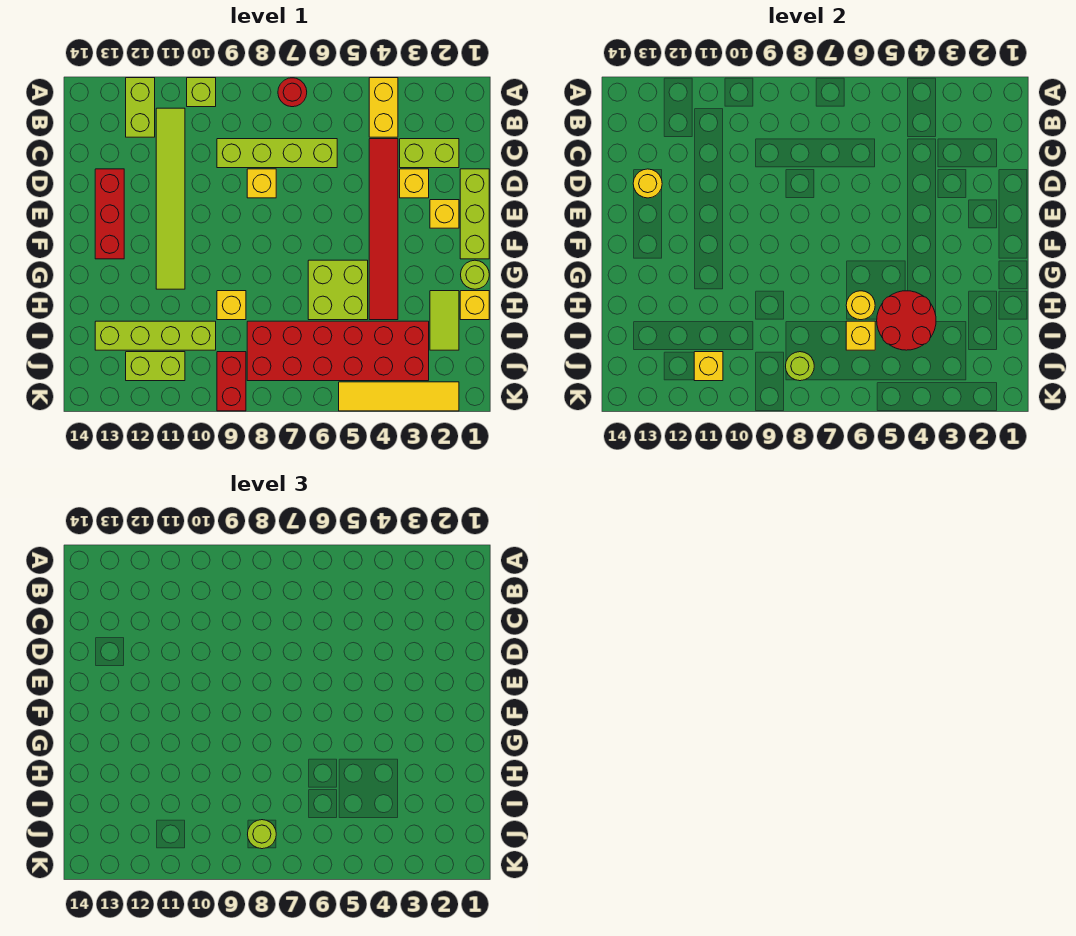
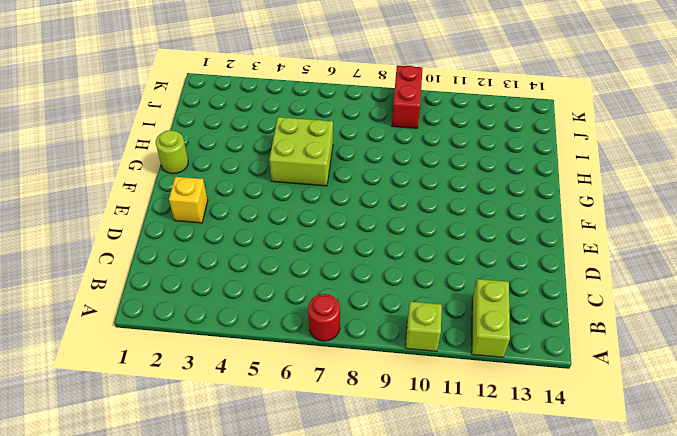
none -> yellow 1x2 brick [369,78,398,137]
none -> lime 1x6 tile [156,108,185,289]
none -> lime 1x2 brick [400,139,459,168]
none -> red 1x6 tile [369,139,398,320]

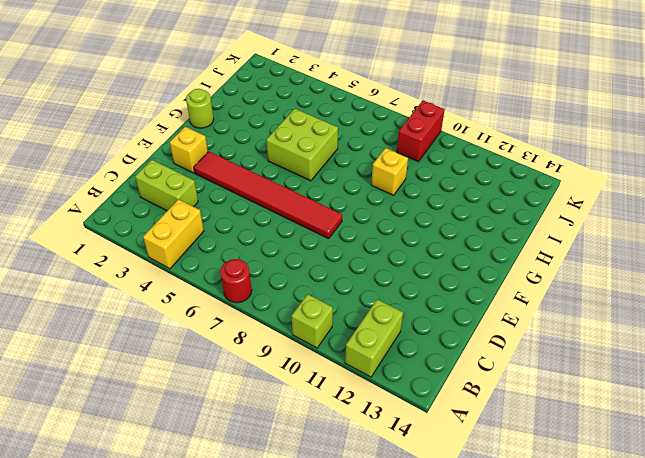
red 1x6 tile [194,151,343,239] -> red 1x6 tile turned to [369,139,398,320]
none -> lime 1x6 tile [156,108,185,289]
none -> lime 1x4 brick [217,139,337,168]
none -> lime 1x3 brick [460,169,489,259]
none -> yellow 1x1 brick [400,169,429,198]

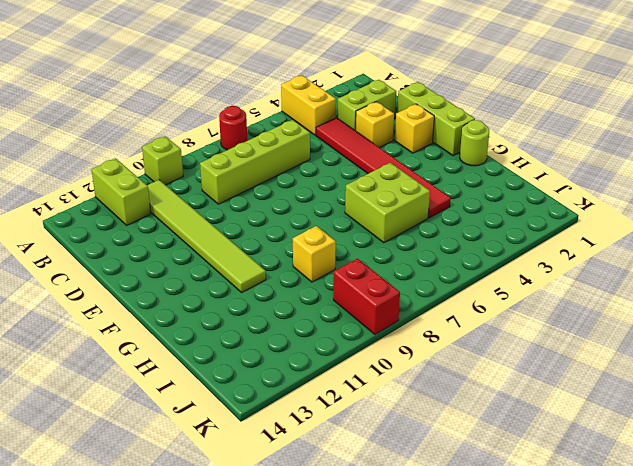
none -> yellow 1x1 brick [247,169,276,198]
none -> red 1x3 brick [95,169,124,259]
none -> yellow 1x1 brick [460,291,489,320]
none -> lime 1x2 tile [430,291,459,350]

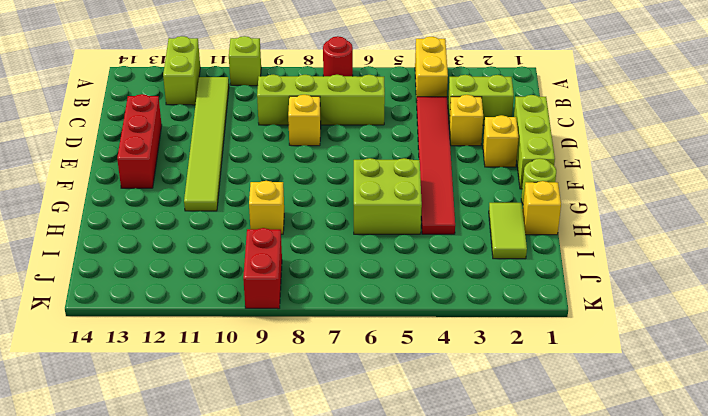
none -> red 2x6 brick [247,321,429,381]
none -> lime 1x4 brick [95,321,216,350]
none -> lime 1x2 brick [126,352,185,381]
none -> yellow 1x4 tile [339,382,459,411]

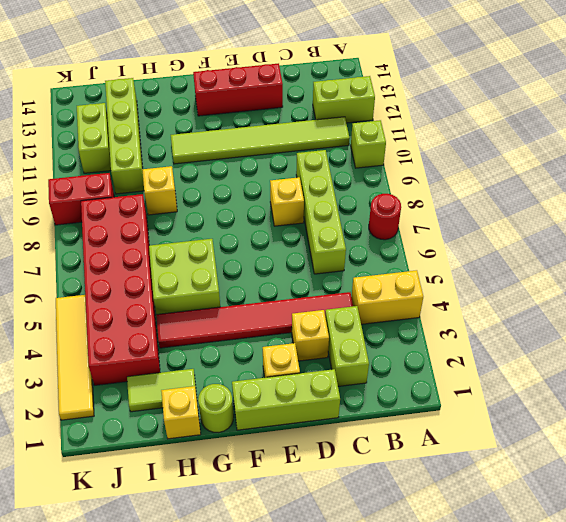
none -> yellow 1x1 round brick [633,169,662,198]
none -> red 2x2 round brick [877,291,936,350]
none -> yellow 1x1 round brick [846,291,875,320]
none -> yellow 1x1 brick [846,321,875,350]

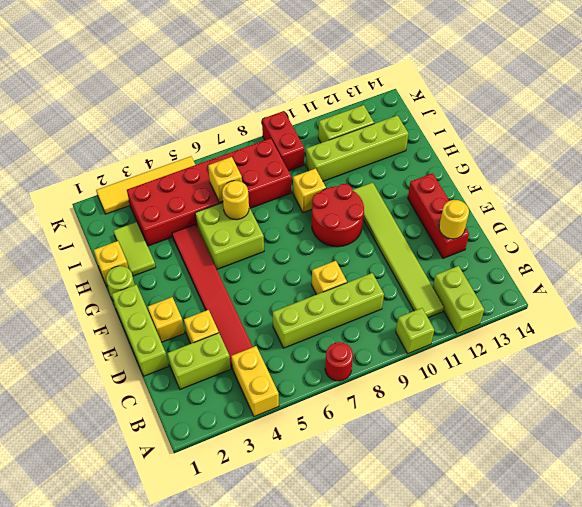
red 2x2 round brick [312,184,364,247] -> red 2x2 round brick moved to [877,291,936,350]
none -> lime 1x1 round brick [786,352,814,381]
none -> yellow 1x1 brick [694,352,723,381]
none -> lime 1x1 round brick [248,820,276,849]

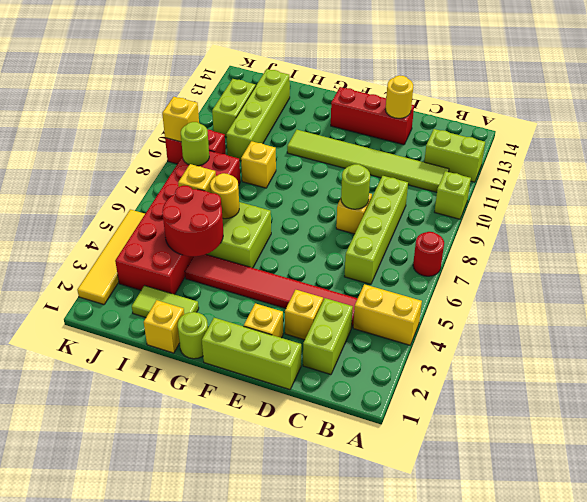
lime 1x1 round brick [341,164,370,209] -> lime 1x1 round brick moved to [248,820,276,849]
yellow 1x1 brick [162,97,199,142] -> yellow 1x1 brick moved to [694,352,723,381]

